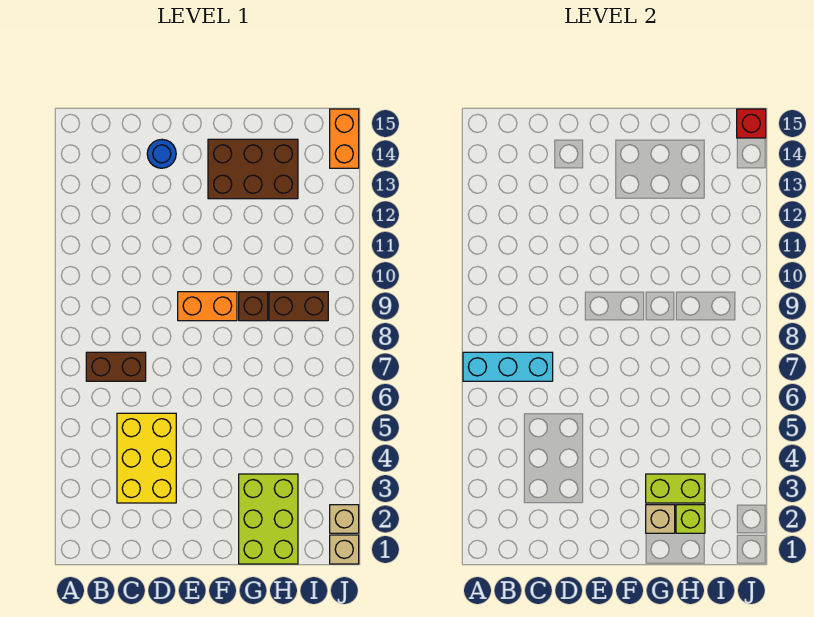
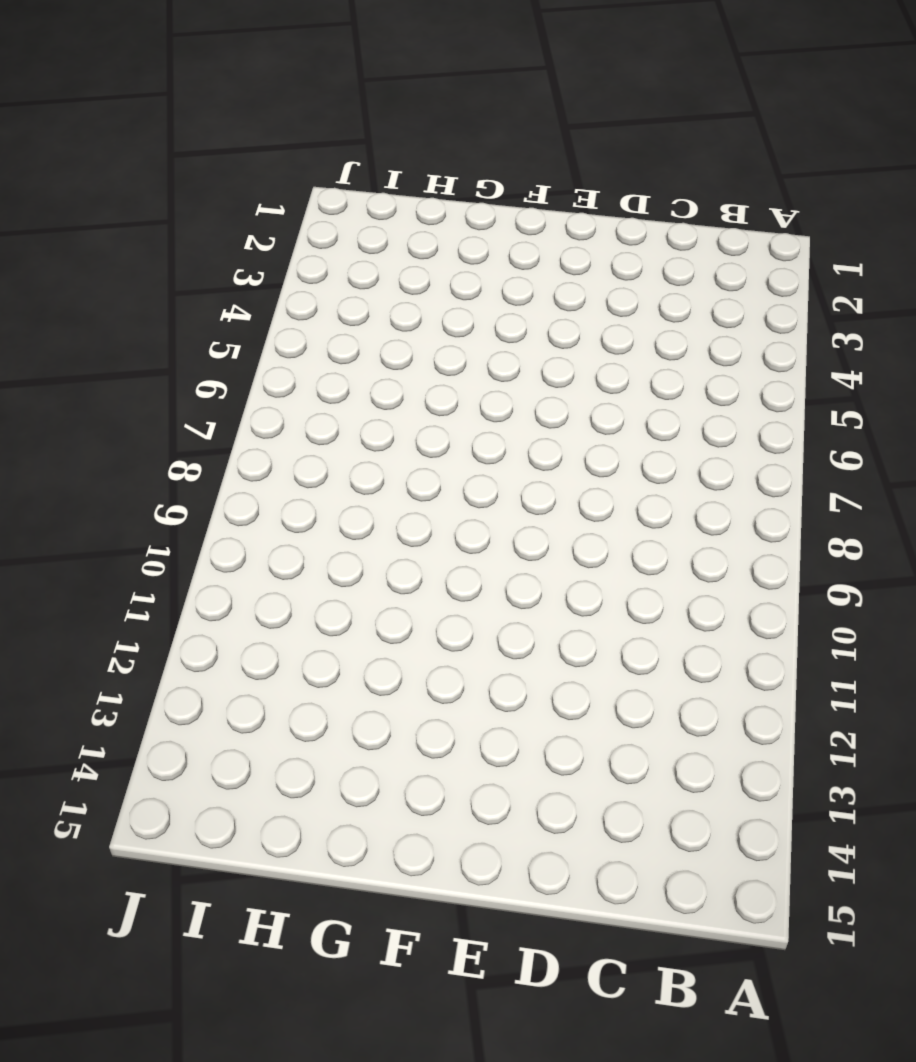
none -> brown 1x2 brick [86,352,146,381]
none -> yellow 2x3 brick [117,413,176,503]
none -> blue 1x1 round brick [147,139,176,168]

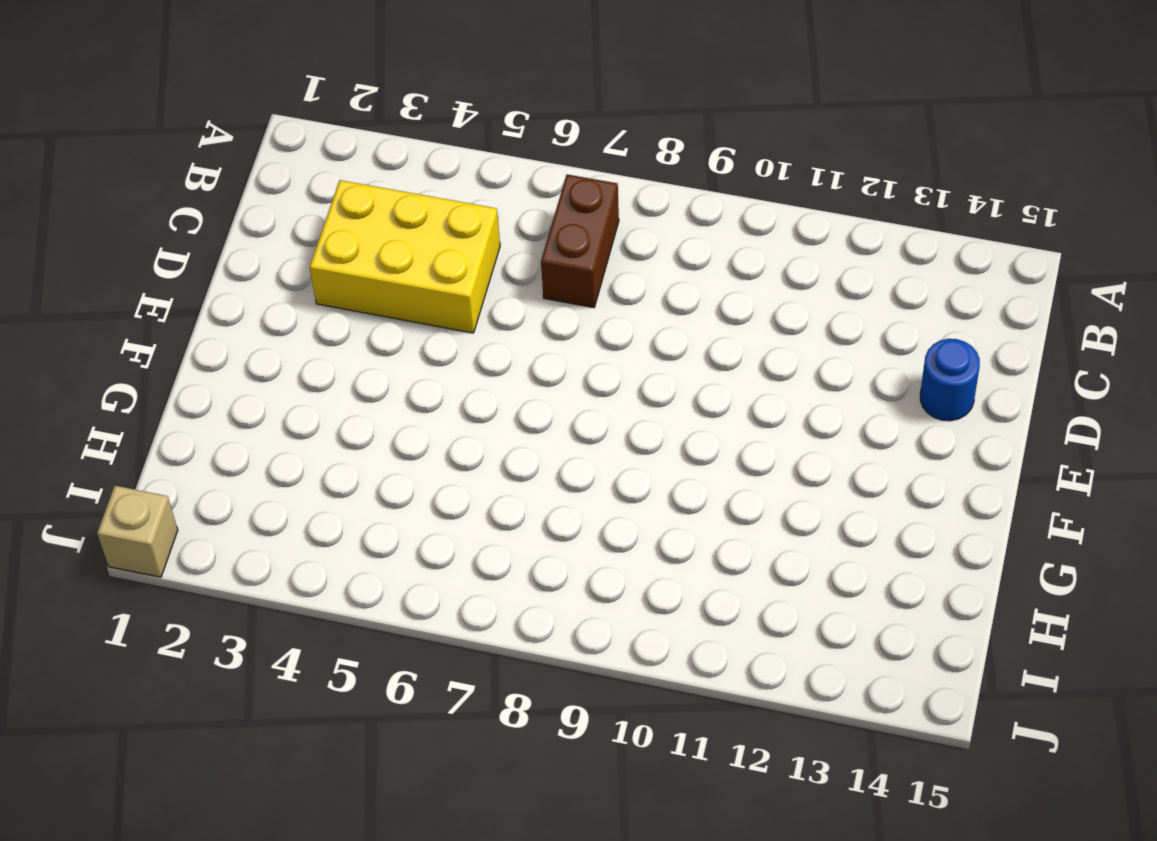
none -> orange 1x2 brick [178,292,237,321]
none -> brown 2x3 brick [208,139,298,199]
none -> lime 2x3 brick [239,474,298,564]

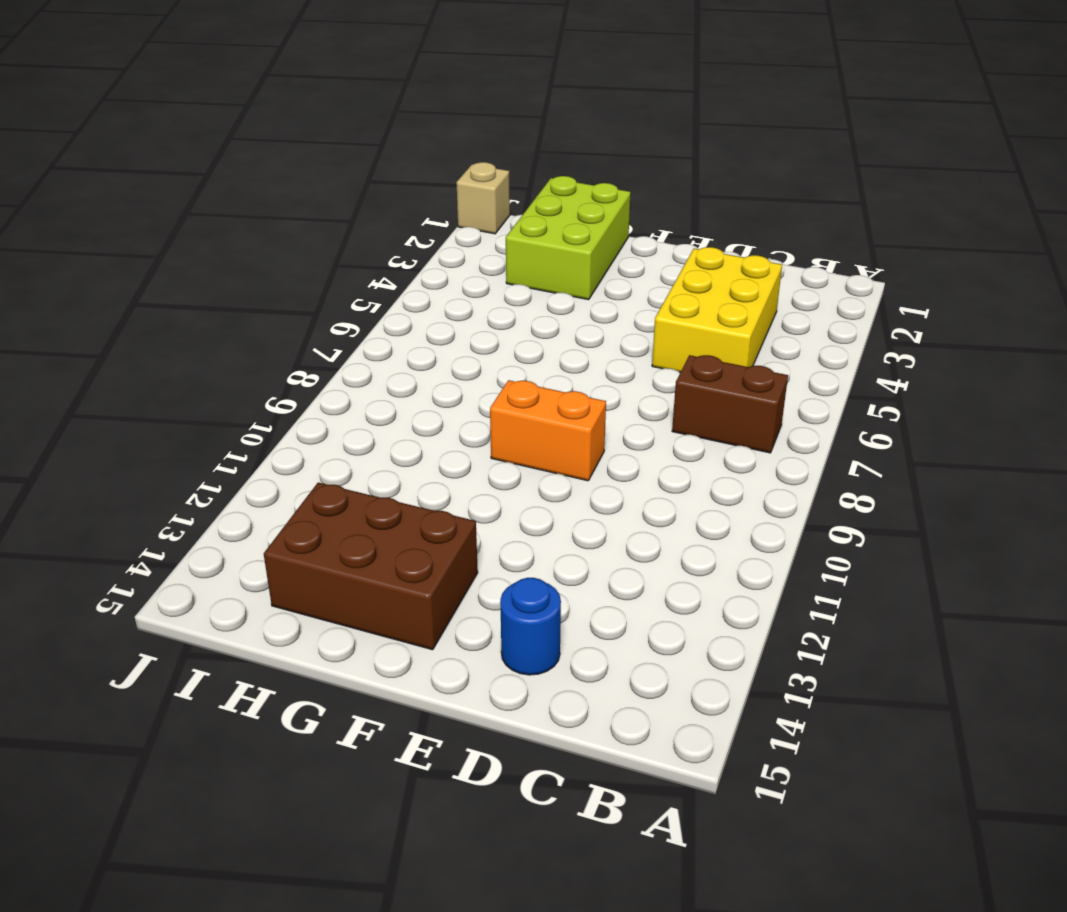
none -> brown 1x1 brick [239,292,268,321]
none -> brown 1x2 brick [269,292,328,321]
none -> tan 1x1 brick [330,505,359,533]

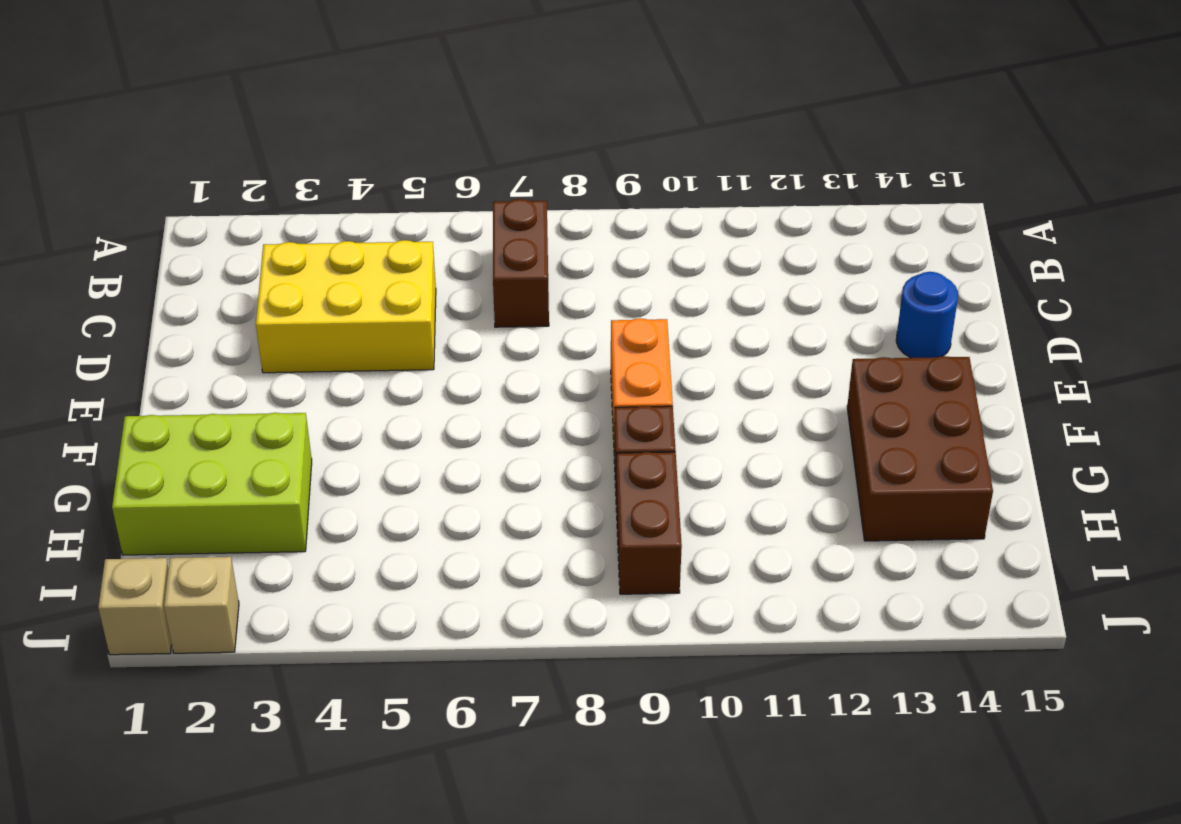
none -> orange 1x2 brick [330,109,359,168]
none -> cyan 1x3 brick [463,352,553,381]
none -> tan 1x1 brick [646,505,675,533]

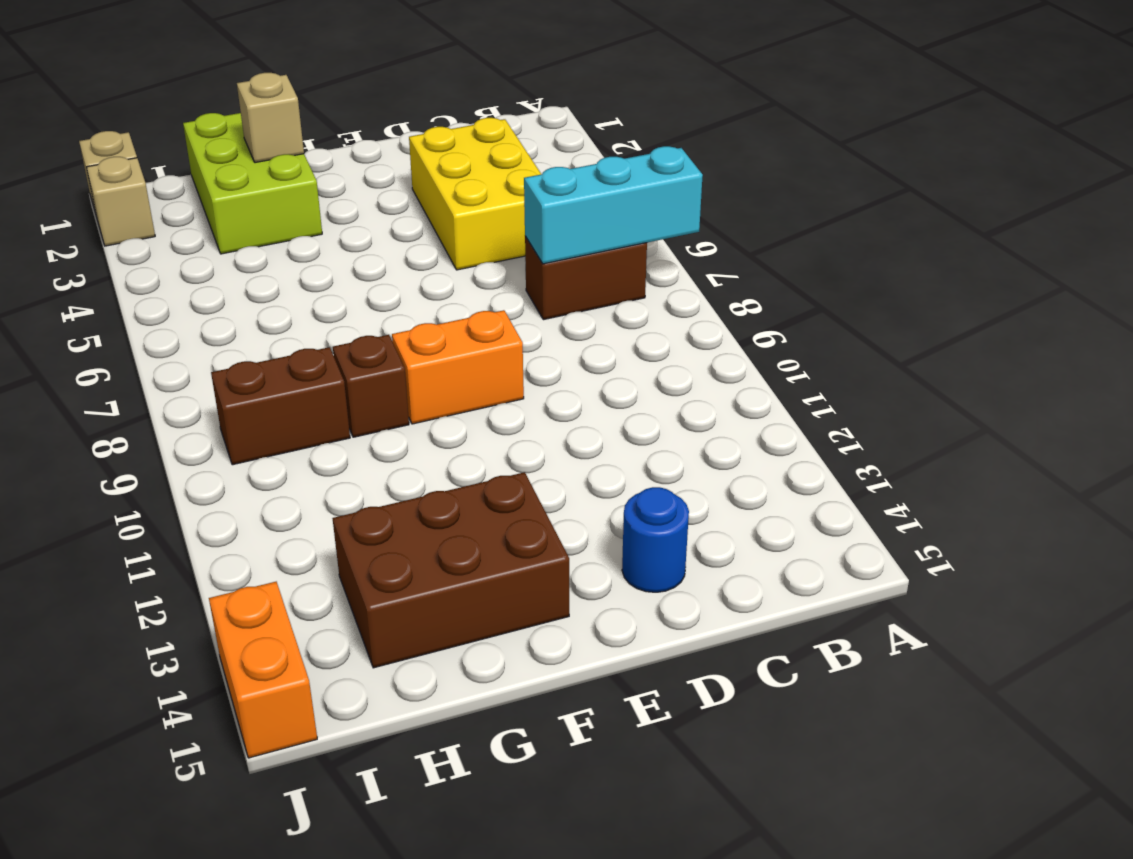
none -> lime 1x2 brick [646,474,705,503]
none -> lime 1x1 brick [676,505,705,533]
none -> red 1x1 brick [737,109,766,138]

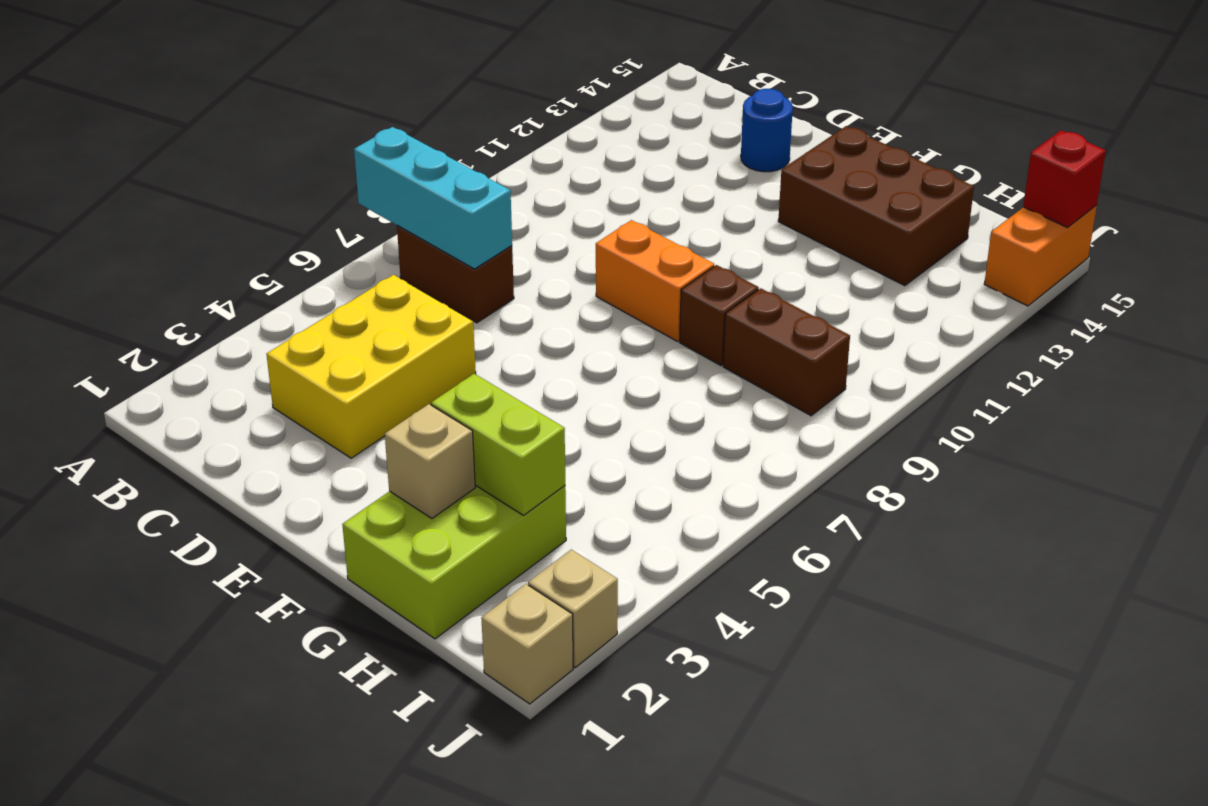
none -> lime 1x1 brick [676,505,705,533]

